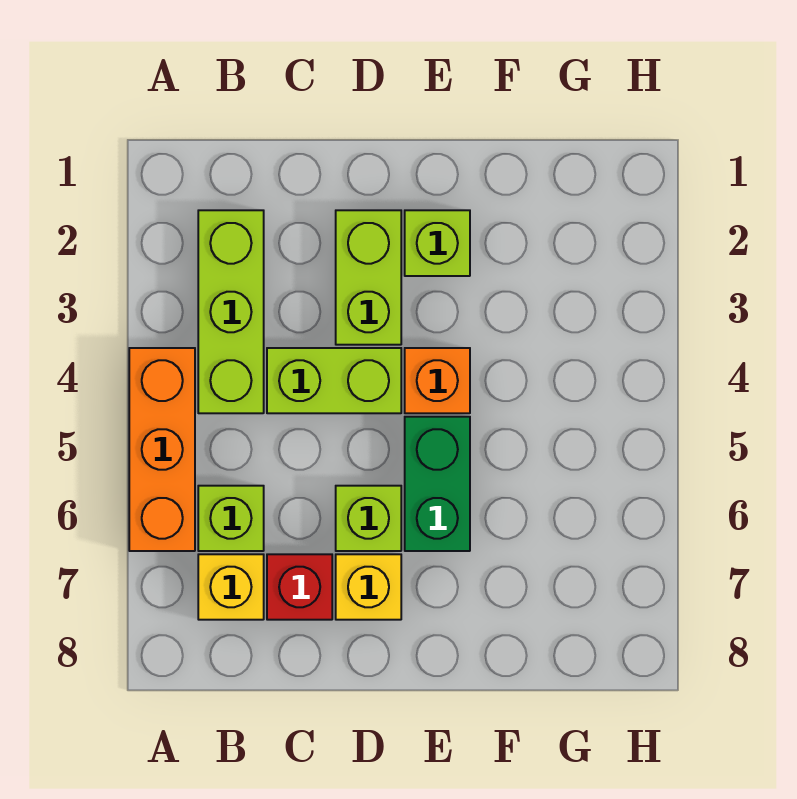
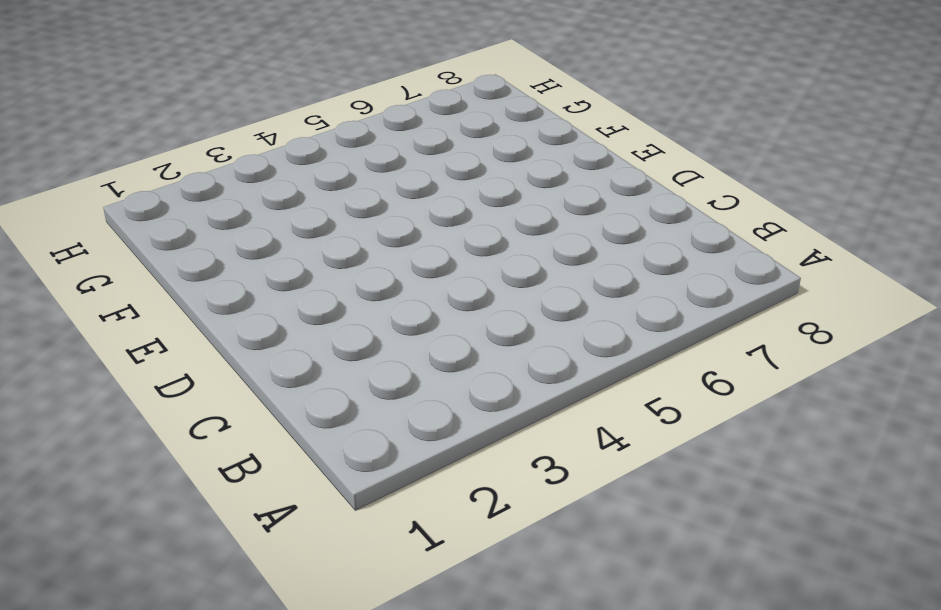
none -> orange 1x3 brick [129,348,195,551]
none -> lime 1x3 brick [198,210,264,413]
none -> lime 1x1 brick [198,486,264,551]

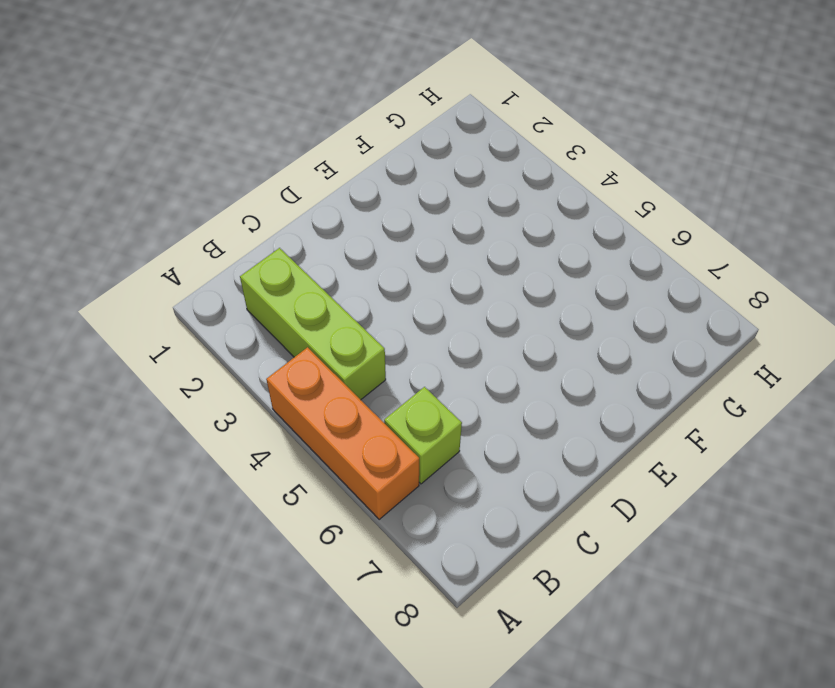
none -> yellow 1x1 brick [198,554,264,620]
none -> lime 1x2 brick [267,348,401,413]
none -> red 1x1 brick [267,554,332,620]

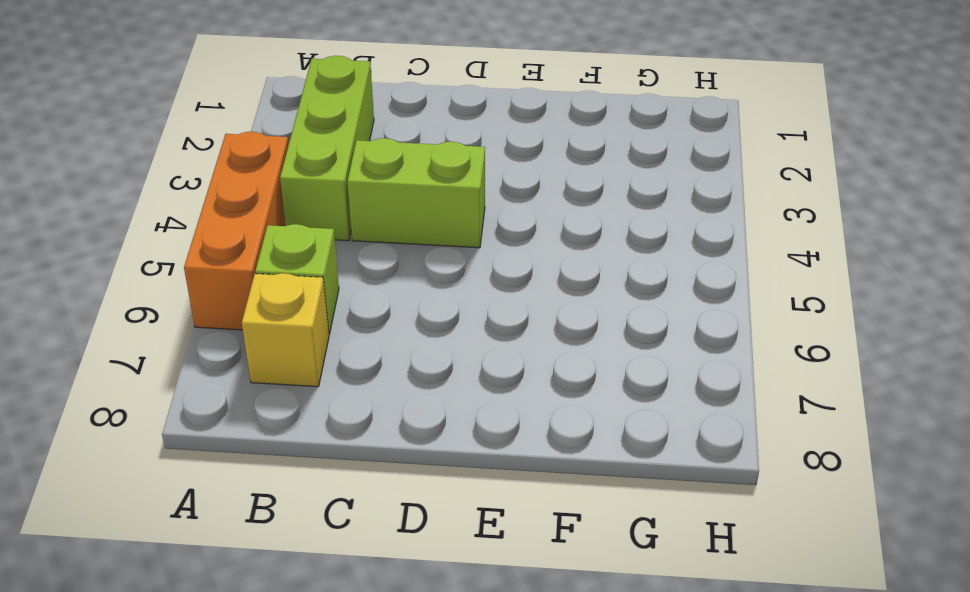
none -> red 1x1 brick [267,554,332,620]
none -> lime 1x2 brick [336,210,401,345]
none -> lime 1x1 brick [336,486,401,551]

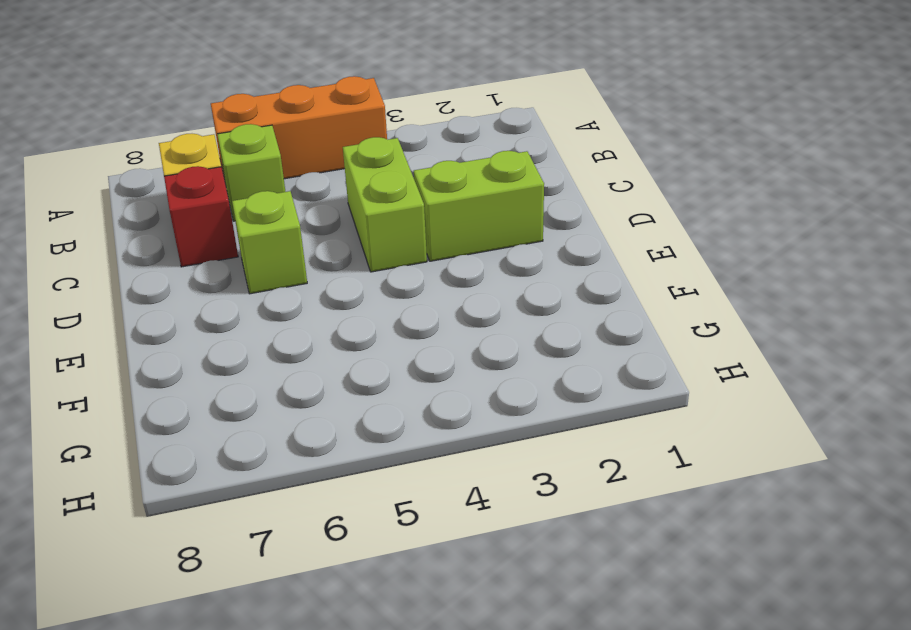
none -> lime 1x3 brick [198,210,264,413]
none -> yellow 1x1 brick [336,554,401,620]
none -> lime 1x1 brick [405,210,470,276]

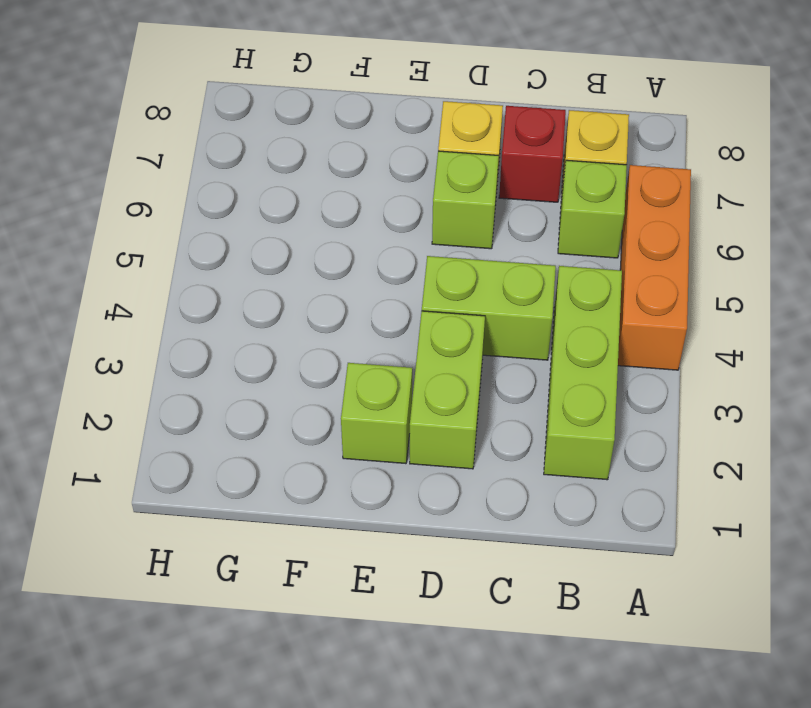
none -> orange 1x1 brick [405,348,470,413]
none -> green 1x2 brick [405,417,470,551]

